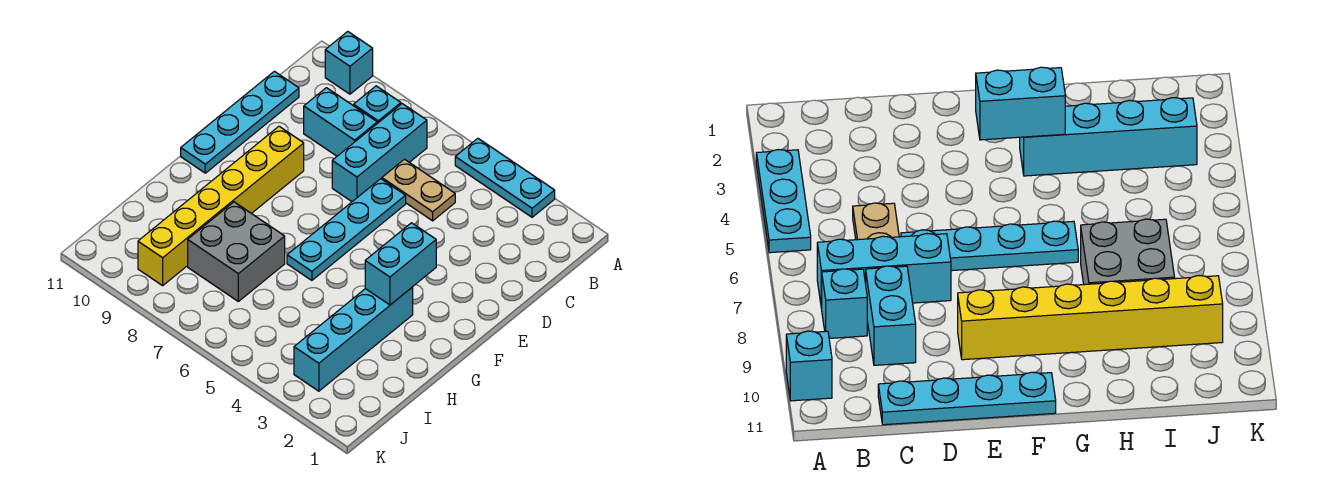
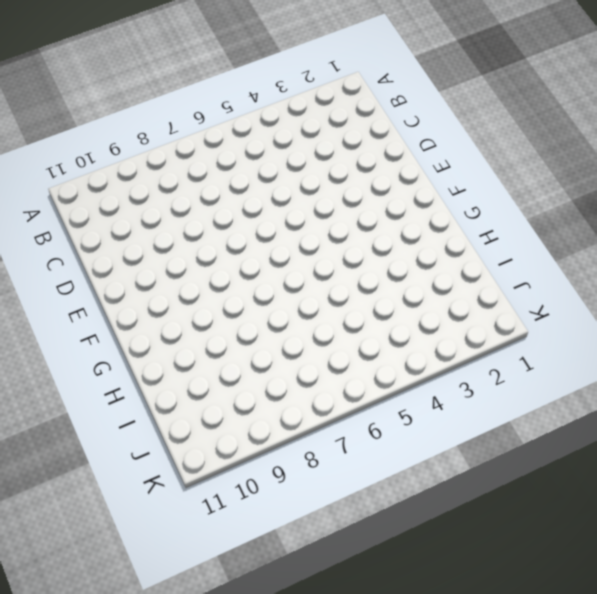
none -> cyan 1x3 plate [455,138,555,217]
none -> cyan 1x1 brick [325,32,373,94]
none -> cyan 1x3 brick [332,104,427,202]

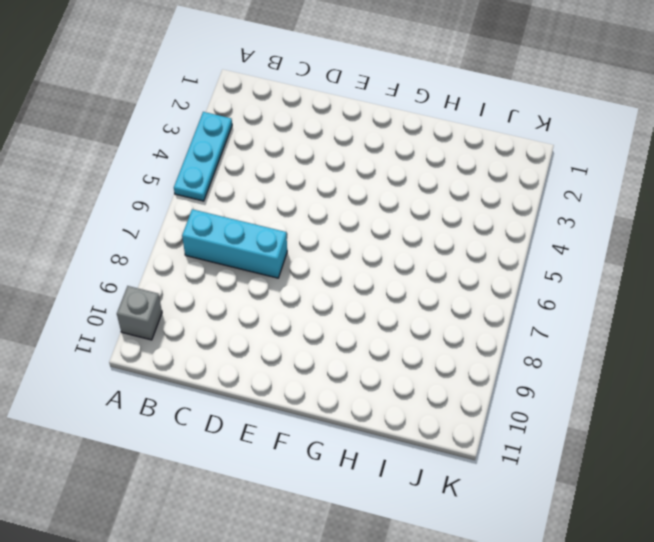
grey 1x1 brick [117,286,162,340] -> cyan 1x1 brick [325,32,373,94]
none -> cyan 1x1 brick [354,86,401,123]
none -> tan 1x2 plate [382,159,455,221]
none -> cyan 1x2 brick [304,88,377,156]

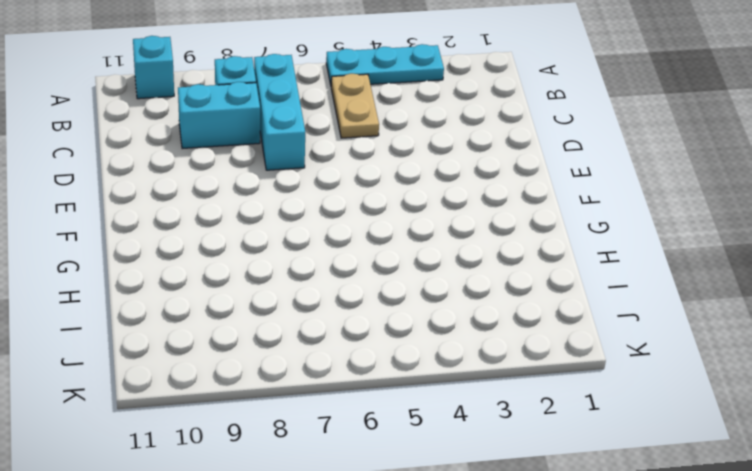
tan 1x2 plate [331,74,379,138] -> tan 1x2 plate turned to [382,159,455,221]
none -> cyan 1x4 plate [181,71,299,173]
none -> cyan 1x4 plate [287,179,406,280]
none -> yellow 1x6 brick [138,126,304,286]

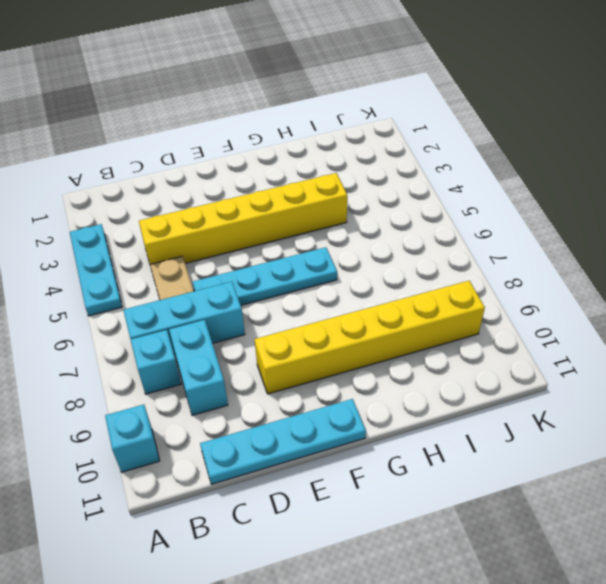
yellow 1x6 brick [139,173,347,264] -> none
none -> cyan 1x4 brick [294,287,413,391]
none -> grey 2x2 brick [188,202,285,301]
none -> cyan 1x2 brick [365,223,436,305]

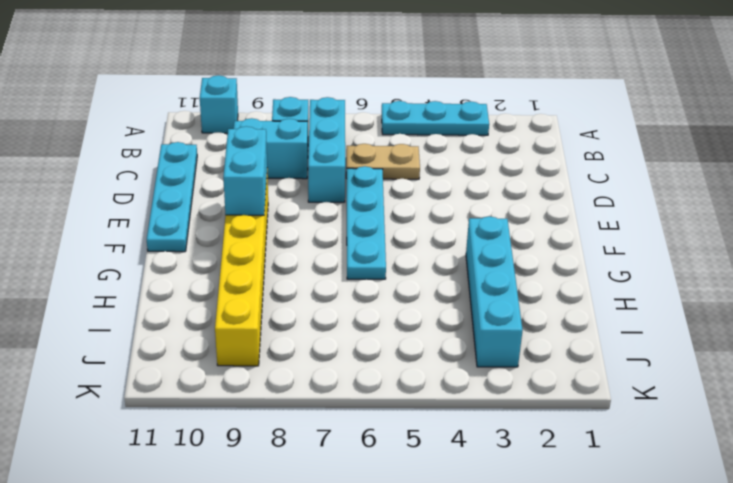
cyan 1x2 brick [223,126,267,215] -> cyan 1x2 brick moved to [365,223,436,305]
none -> grey 2x2 brick [188,202,285,301]

